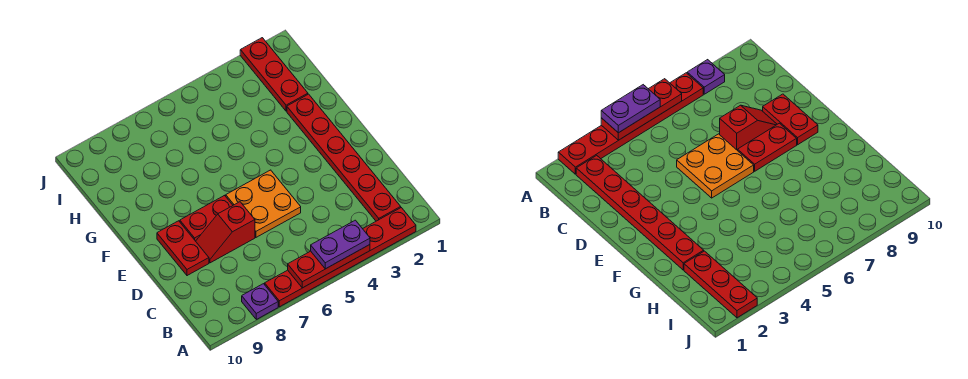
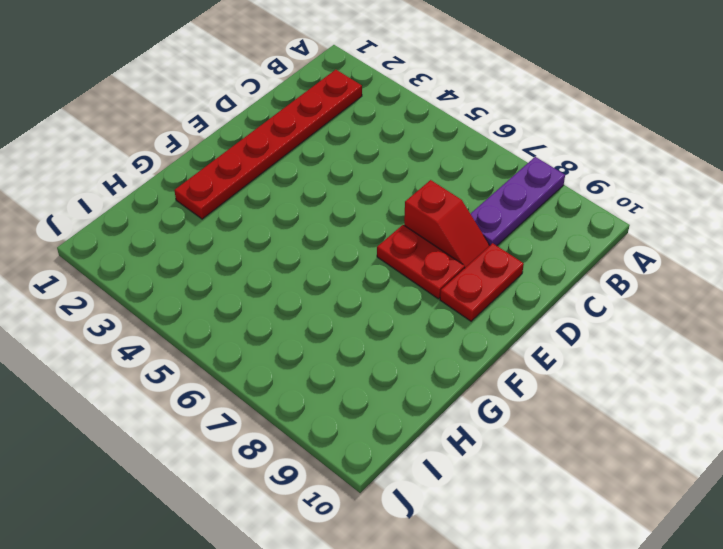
purple 1x3 plate [471,157,565,246] -> purple 1x1 plate [242,284,278,319]
none -> red 1x6 plate [265,208,416,307]
none -> orange 2x2 plate [226,170,301,237]

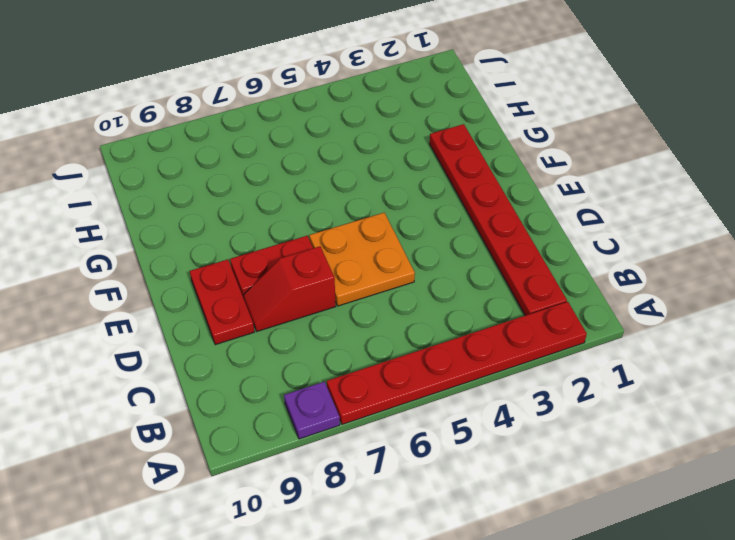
none -> red 1x3 plate [240,38,308,111]
none -> red 1x3 plate [288,245,370,288]

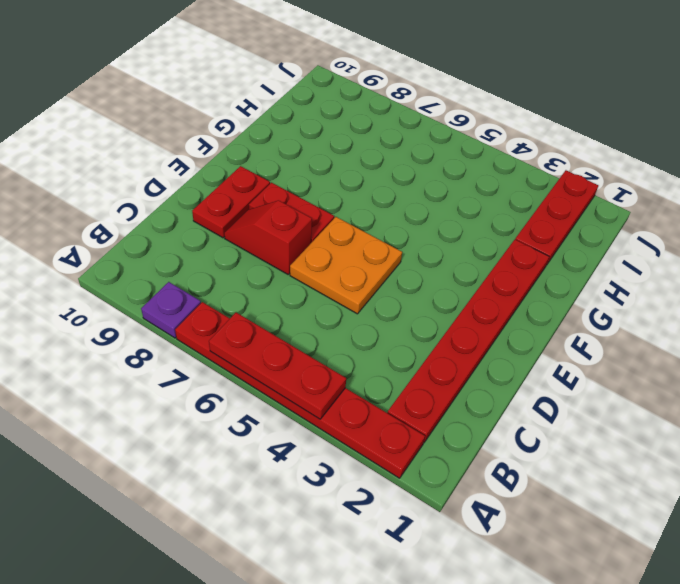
none -> purple 1x2 plate [311,220,370,269]

